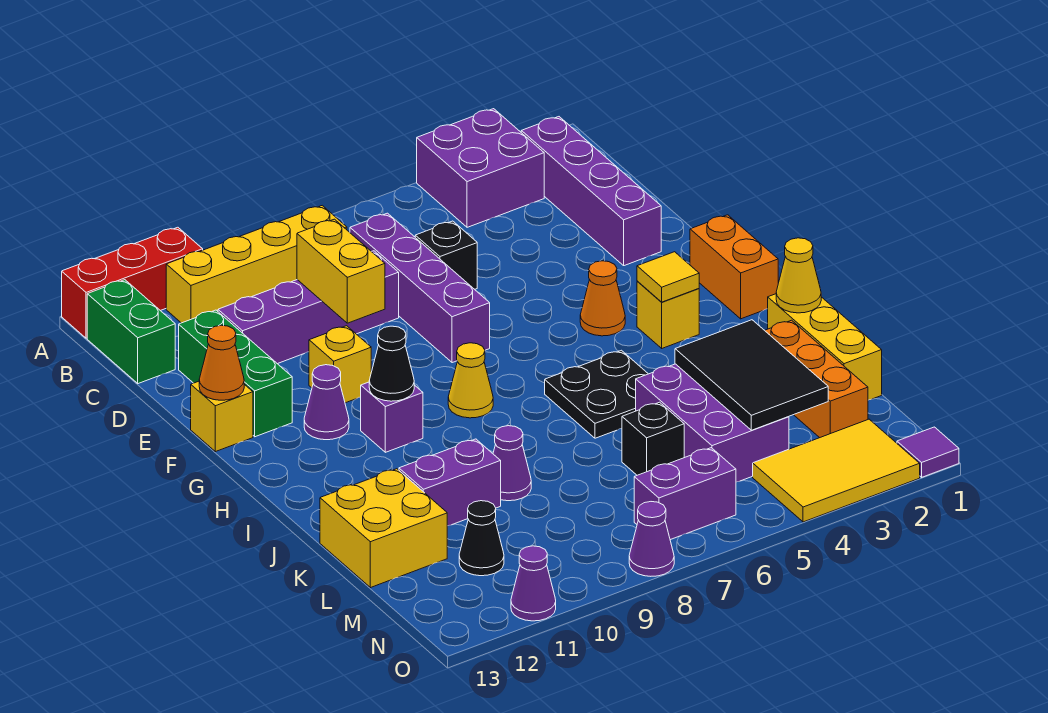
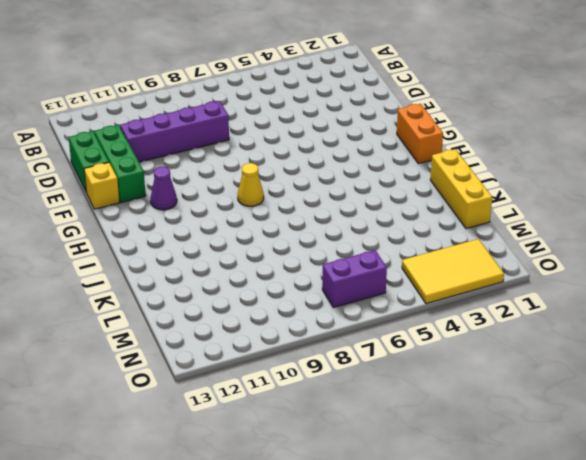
green 1x2 brick [69,131,109,193] -> green 1x2 brick moved to [87,280,175,384]
none -> purple 2x2 brick [417,109,544,227]
none -> red 1x3 brick [62,227,203,338]
none -> purple 1x4 brick [521,117,661,266]
none -> yellow 1x4 brick [166,206,347,323]

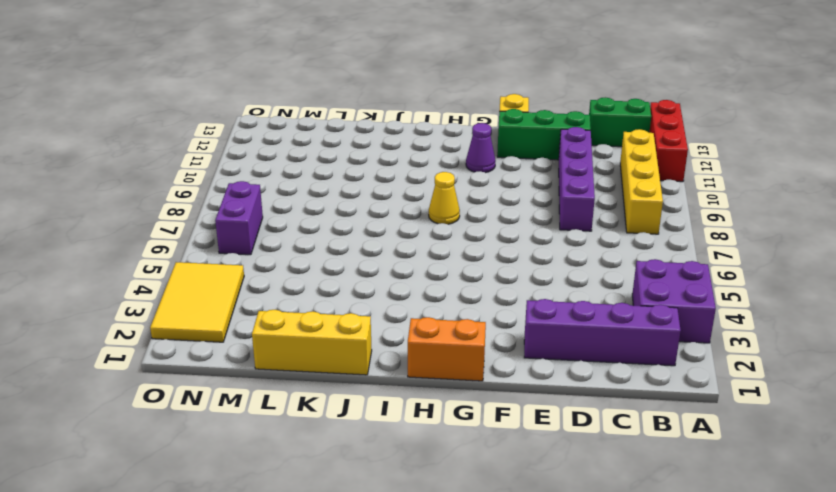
none -> purple 1x4 brick [350,213,490,363]
none -> black 1x1 brick [415,221,477,289]
none -> yellow 1x1 brick [309,326,371,403]
none -> orange 1x1 cone [580,261,625,336]

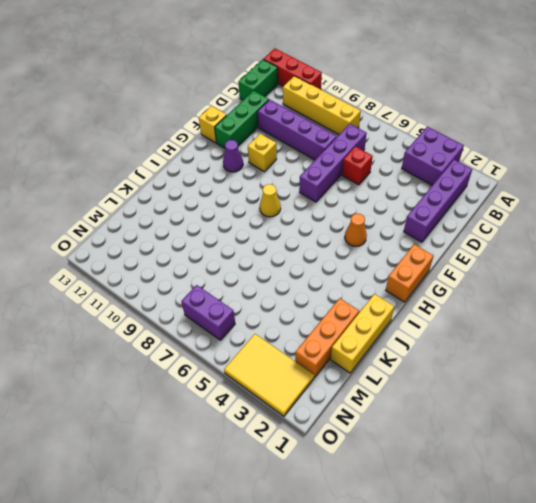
red 1x1 brick [342,146,373,185] -> black 1x1 brick [415,221,477,289]
none -> yellow 1x1 brick [637,281,699,348]
none -> purple 1x1 brick [361,382,423,452]
none -> black 2x2 plate [545,350,648,438]
none -> purple 2x3 brick [636,364,789,482]

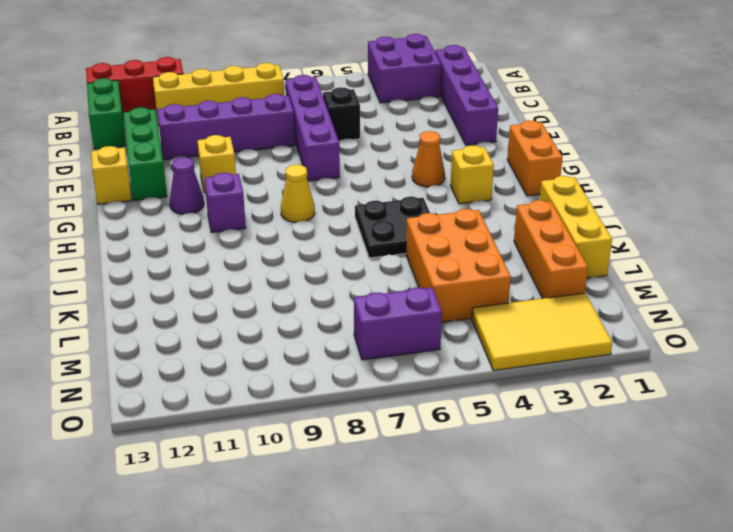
orange 2x3 brick [406,209,511,322] -> purple 2x3 brick [636,364,789,482]
none -> purple 1x1 cone [493,426,531,501]
none -> purple 1x2 brick [399,439,501,526]
none -> yellow 2x2 brick [320,469,447,588]
none -> black 1x1 brick [622,402,684,475]

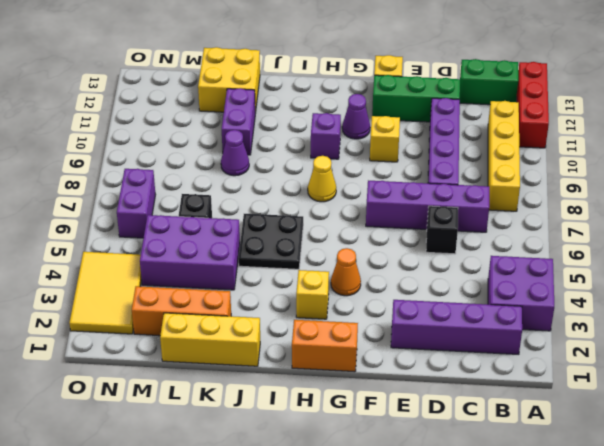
none -> black 1x1 cone [459,501,504,576]
none -> purple 1x1 tile [897,427,959,477]
none -> purple 1x1 cone [629,502,674,576]
none -> purple 1x1 cone [511,546,556,621]

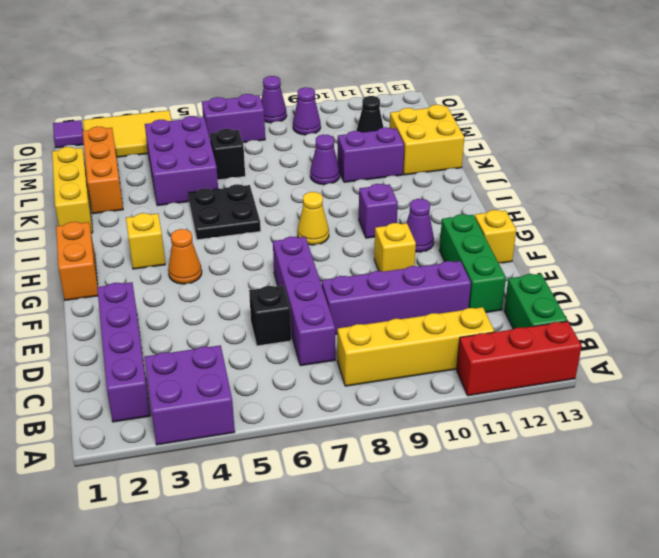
purple 1x1 cone [293,87,321,135] -> purple 1x1 cone moved to [511,546,556,621]
none -> yellow 1x2 brick [297,219,385,323]
none -> orange 1x1 cone [199,325,244,400]
none -> yellow 1x1 tile [637,252,699,302]
none -> black 1x1 cone [369,326,414,401]

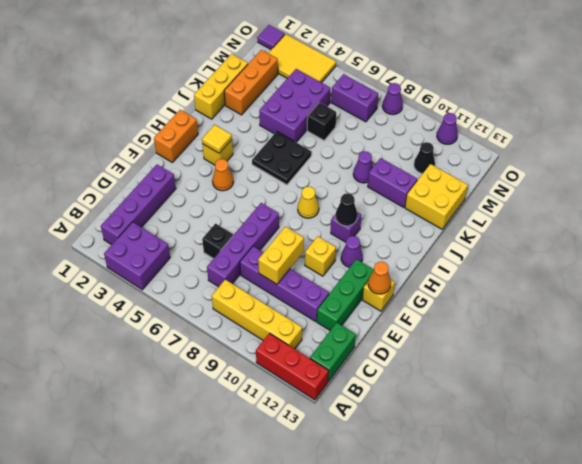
none -> yellow 1x1 cone [776,238,821,313]
none -> black 2x3 tile [675,320,828,430]

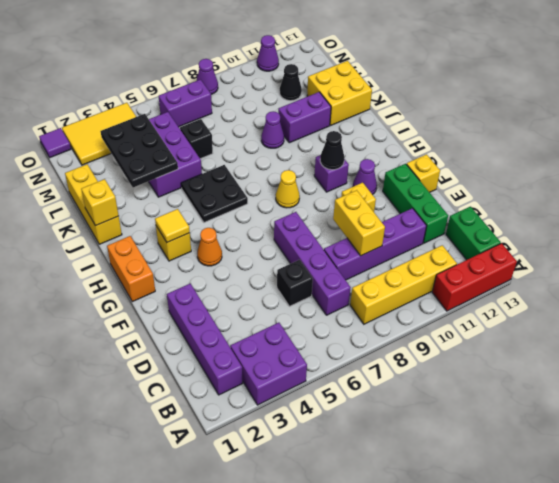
yellow 1x1 brick [81,179,119,226] -> yellow 1x1 cone [776,238,821,313]
black 2x3 plate [101,114,178,187] -> black 2x3 tile [675,320,828,430]
none -> orange 1x3 brick [765,320,868,438]
none -> orange 1x1 cone [199,325,244,400]

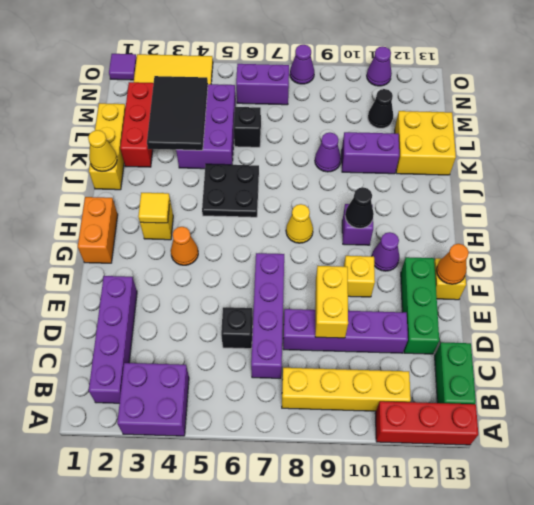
red 1x3 brick [120,82,154,167] -> orange 1x3 brick [765,320,868,438]

